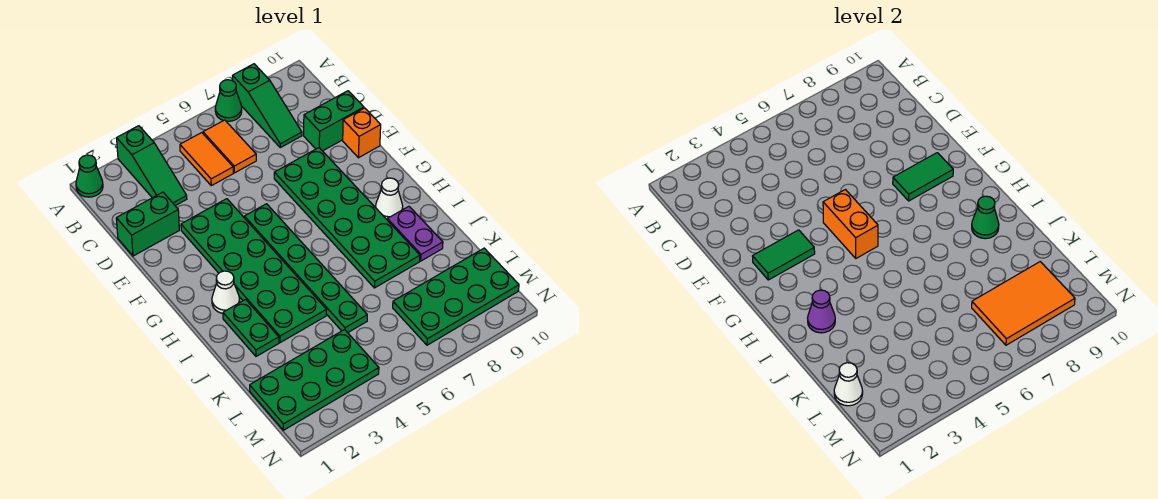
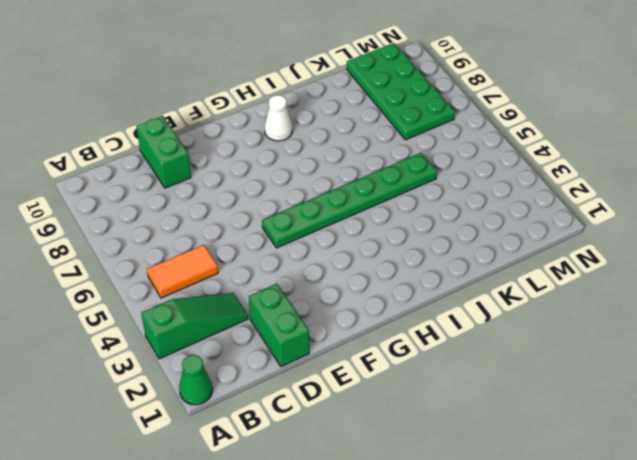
none -> green 1x1 cone [215,80,242,121]
none -> green 1x3 slope [233,64,302,148]
none -> orange 1x2 tile [203,120,256,173]

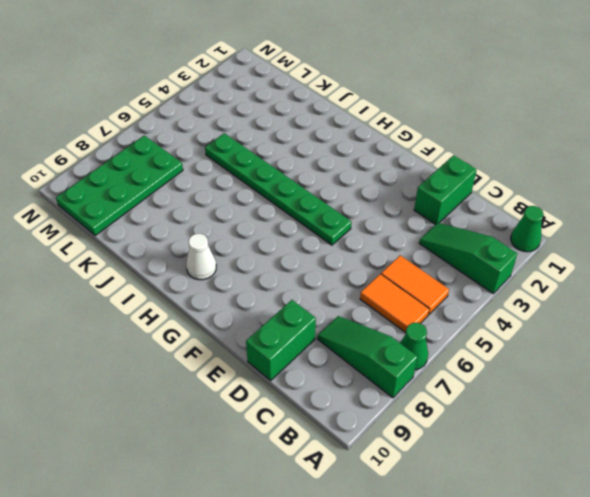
none -> green 2x6 plate [181,199,327,343]
none -> green 2x6 plate [274,148,420,288]
none -> orange 1x1 brick [343,108,381,158]

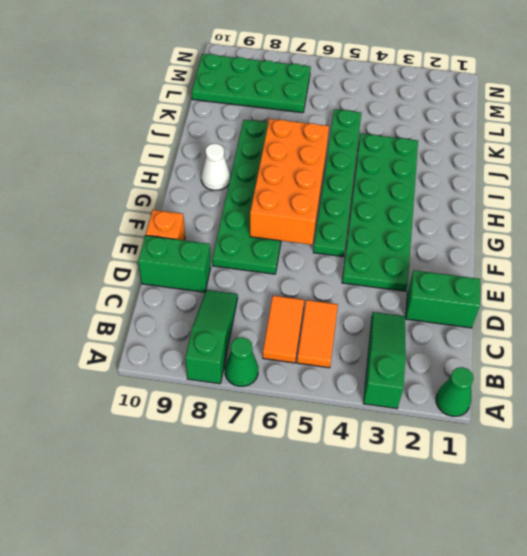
orange 2x4 brick [250,119,329,245] -> none
none -> white 1x1 cone [212,271,240,313]
none -> green 1x2 plate [223,299,279,356]
none -> purple 1x2 plate [387,206,443,261]

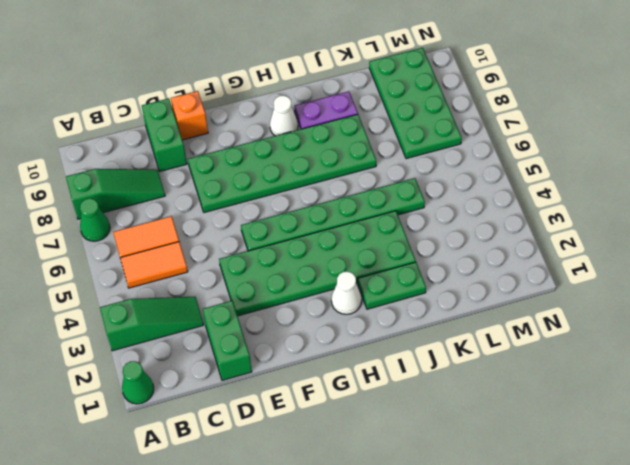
none -> green 2x4 plate [250,330,379,430]
none -> green 1x2 tile [752,230,815,280]
none -> orange 1x2 brick [823,190,878,258]

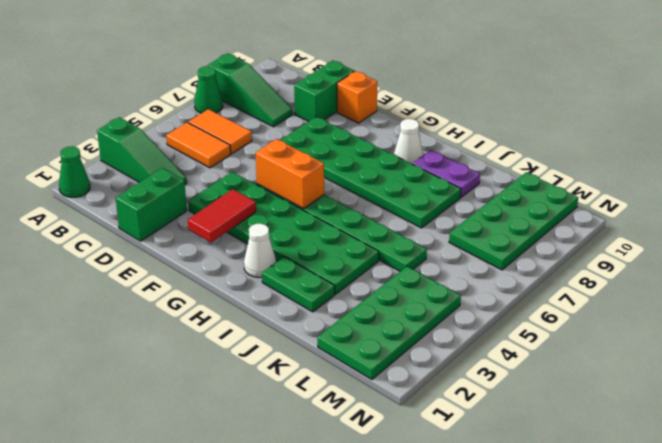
red 1x2 tile [188,189,256,243] -> green 1x2 tile [752,230,815,280]
none -> green 1x2 tile [893,153,953,201]
none -> purple 1x1 cone [808,290,835,333]
none -> green 1x1 cone [972,196,999,239]

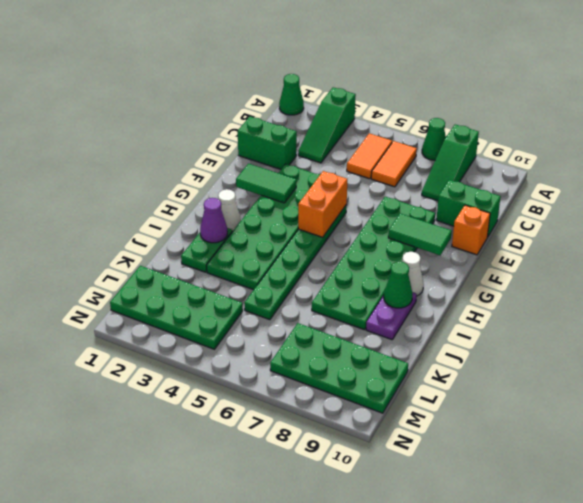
none -> white 1x1 cone [834,363,863,406]
none -> orange 2x3 tile [972,262,1075,345]

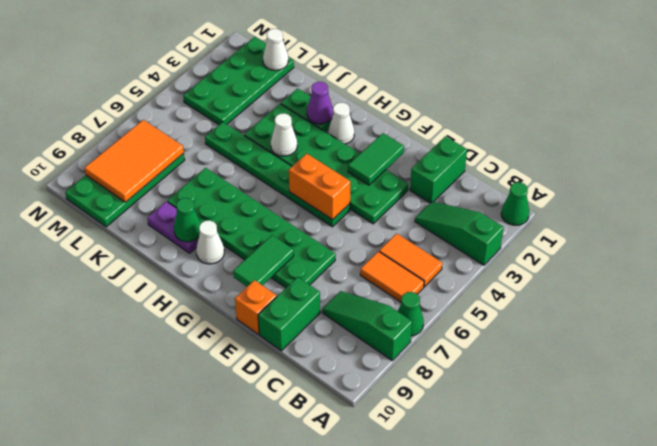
white 1x1 cone [271,113,297,156] -> none

